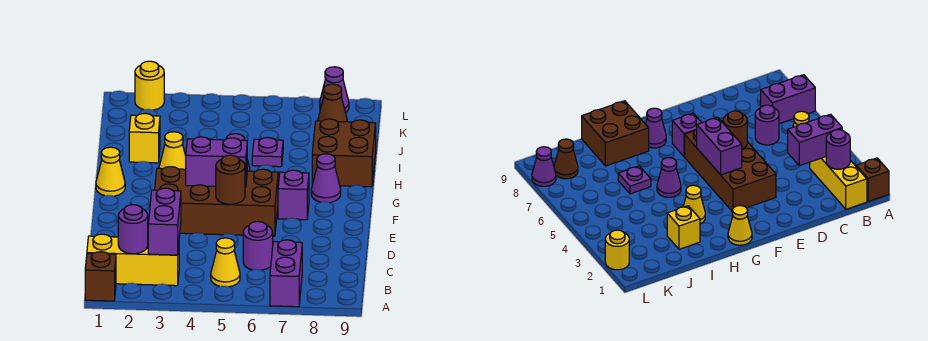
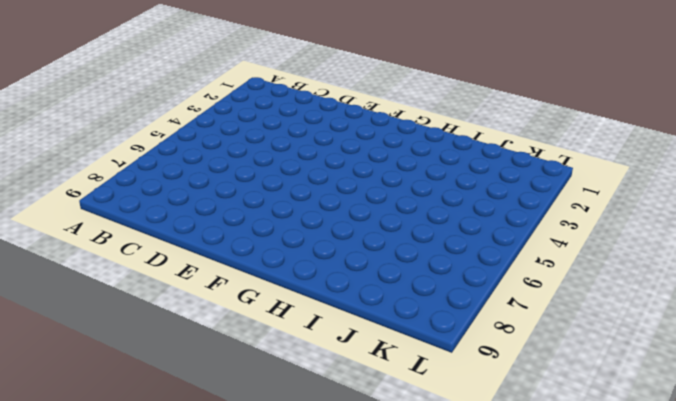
none -> brown 1x1 brick [85,252,116,301]
none -> purple 1x2 brick [270,240,302,307]
none -> yellow 1x3 brick [87,234,179,286]

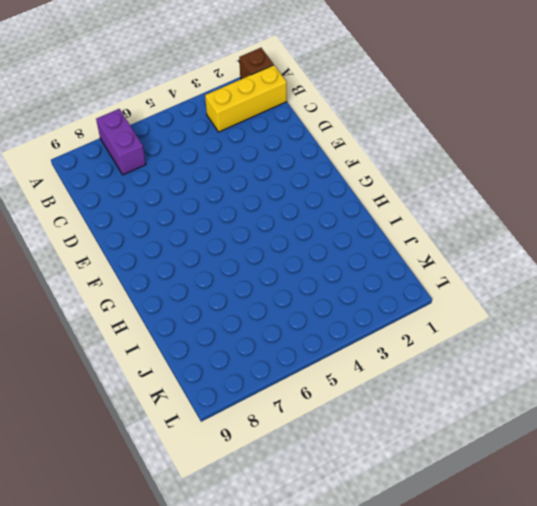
none -> yellow 1x1 cone [211,238,240,287]
none -> purple 1x1 round brick [243,221,273,270]
none -> brown 2x4 brick [155,167,278,236]

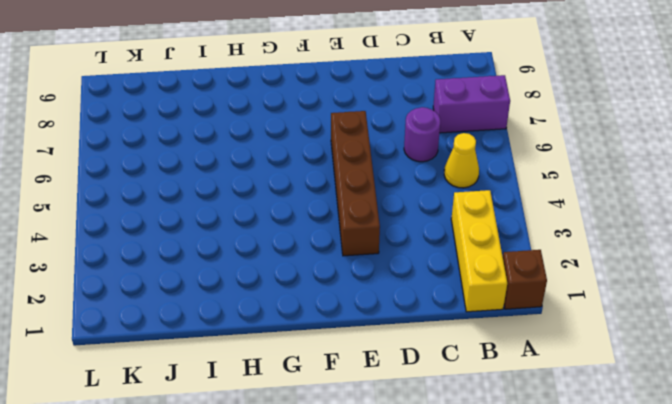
brown 1x4 brick [331,111,380,256] -> brown 2x4 brick [155,167,278,236]
none -> purple 1x1 brick [278,170,309,220]
none -> yellow 1x1 cone [96,147,125,196]
none -> purple 1x1 cone [311,154,341,203]

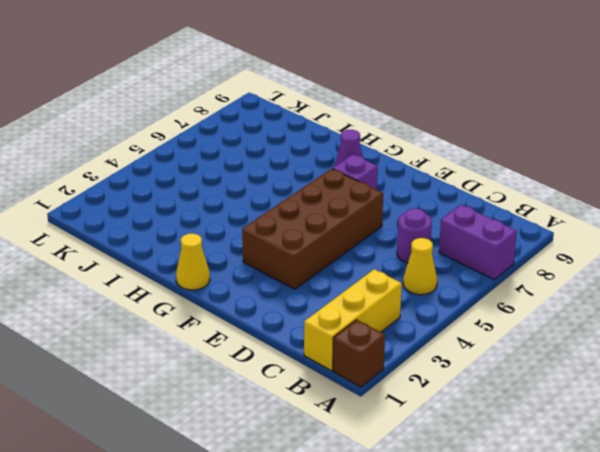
none -> yellow 1x1 cone [159,132,186,169]
none -> purple 1x1 cone [657,158,681,197]
none -> brown 2x2 brick [312,119,376,187]

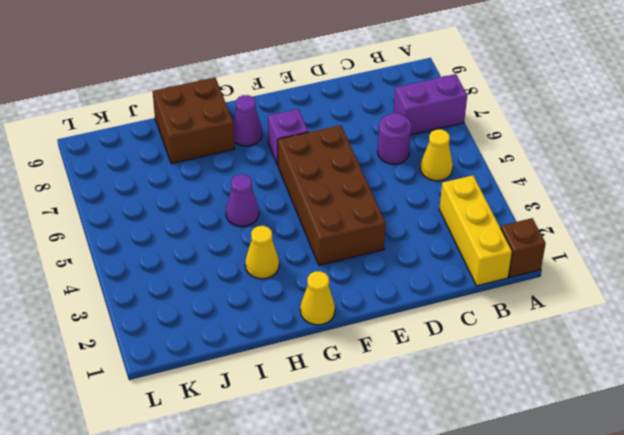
none -> yellow 1x1 brick [129,113,160,163]
none -> purple 1x1 plate [252,138,283,167]
none -> brown 1x1 cone [318,84,347,122]

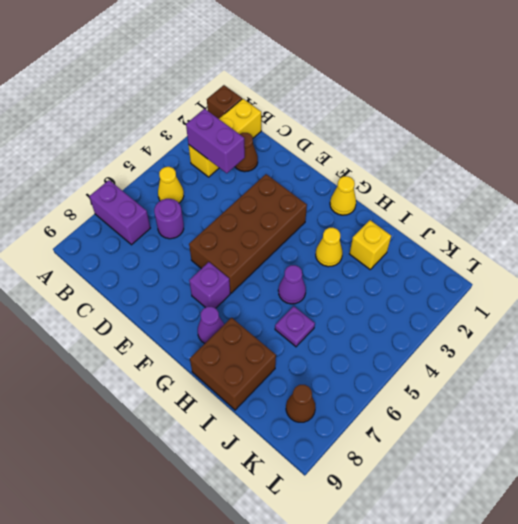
brown 1x1 cone [235,133,258,172] -> none
none -> yellow 1x1 round brick [135,61,164,110]
none -> purple 1x1 cone [320,67,349,113]
none -> purple 1x1 round brick [118,205,148,254]

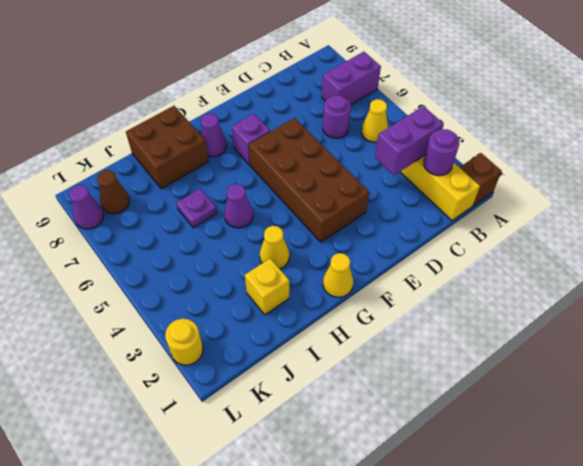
none -> brown 1x1 round brick [216,155,245,204]
none -> purple 1x2 brick [186,137,247,187]

